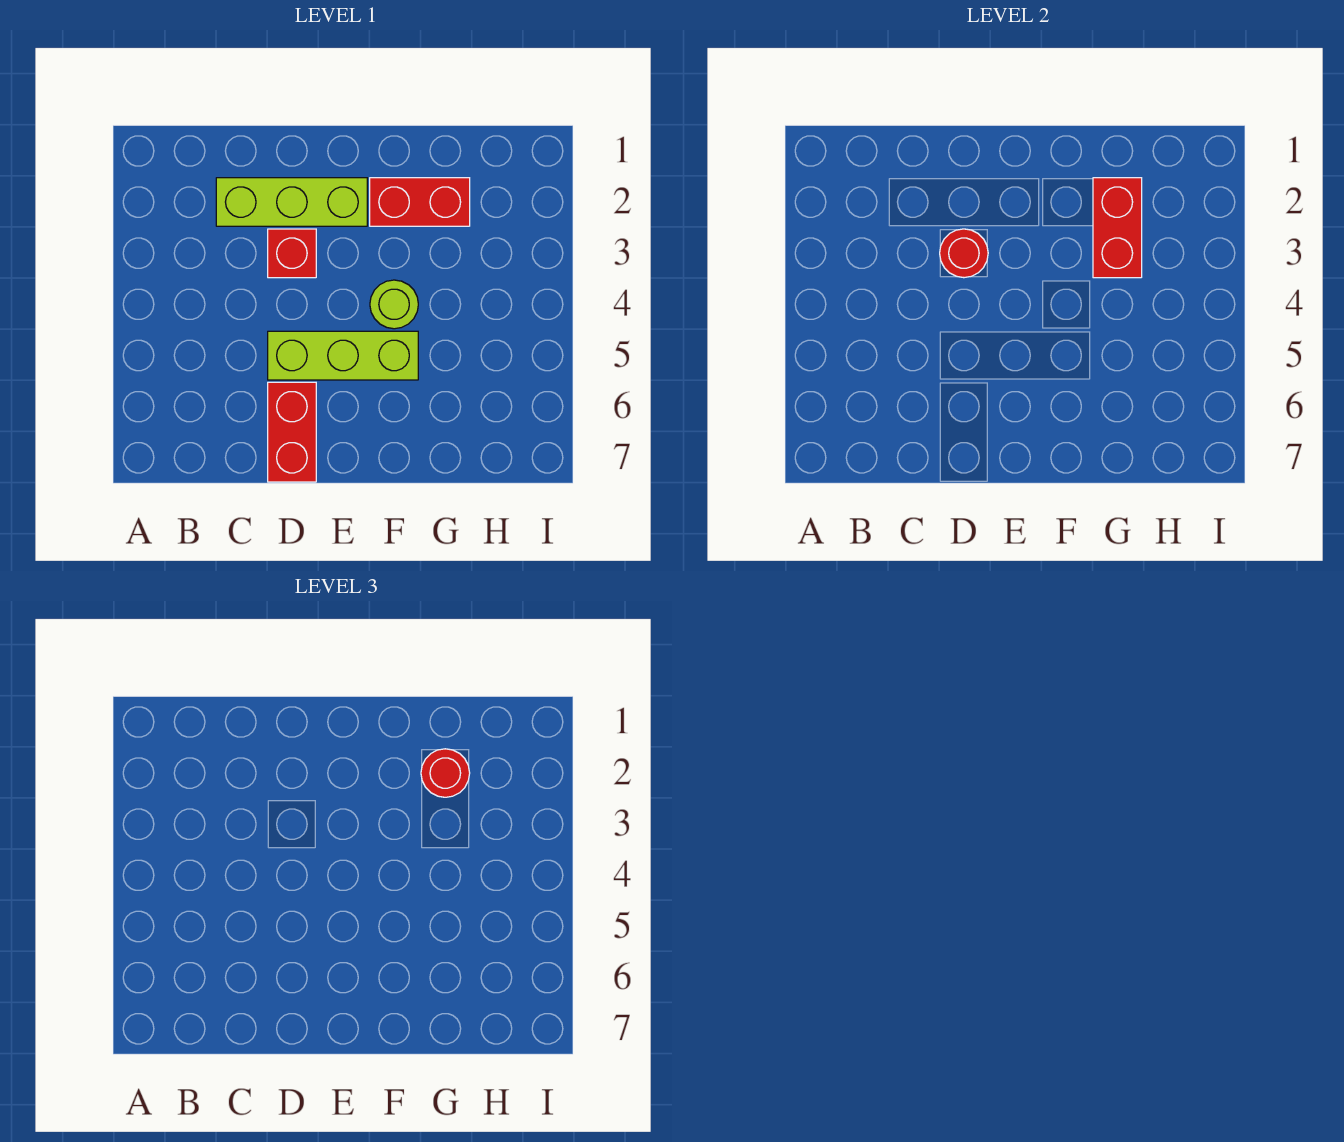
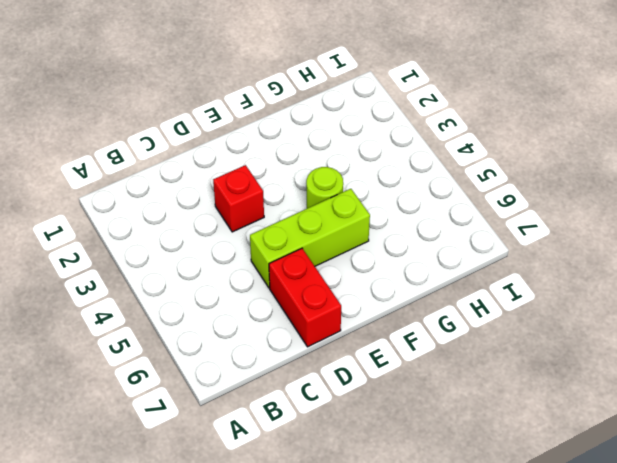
none -> lime 1x3 brick [216,178,367,226]
none -> red 1x2 brick [370,178,470,226]

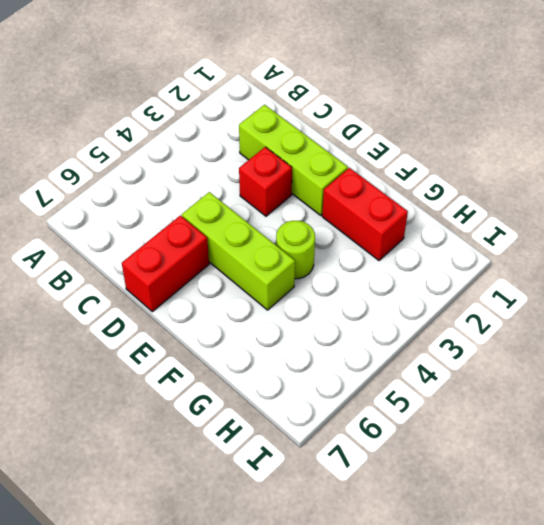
none -> red 1x1 round brick [940,229,988,278]
none -> red 1x2 brick [1093,178,1142,278]

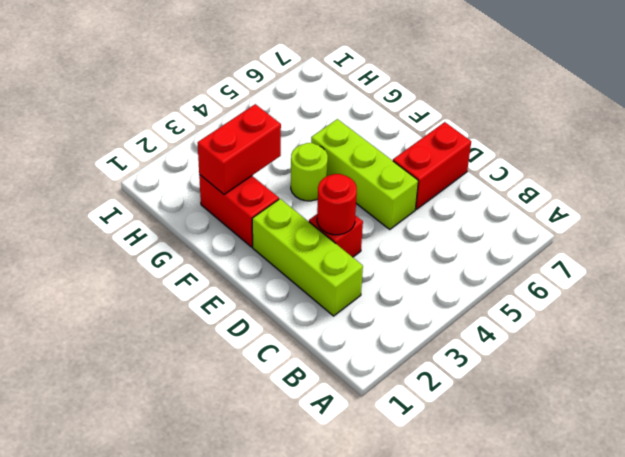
none -> red 1x1 round brick [421,749,470,797]

